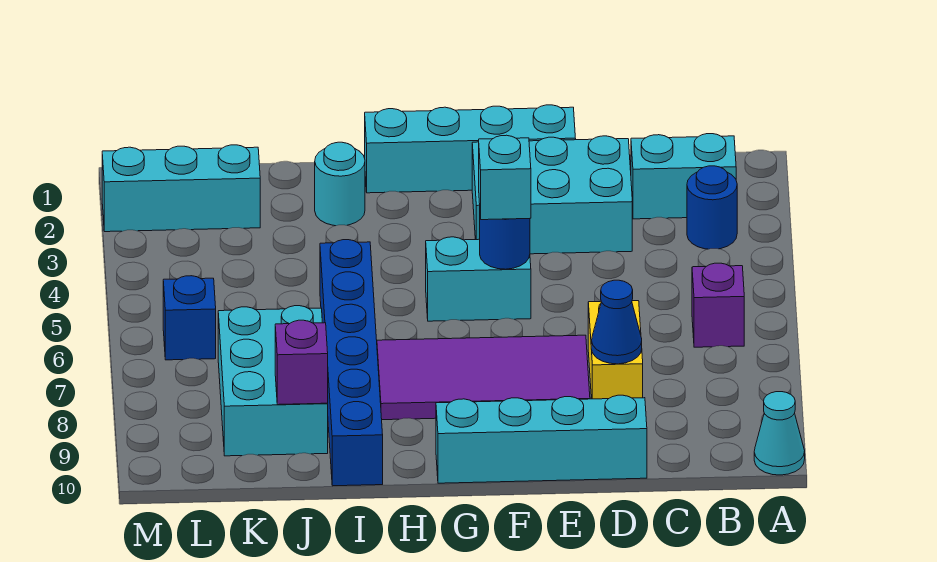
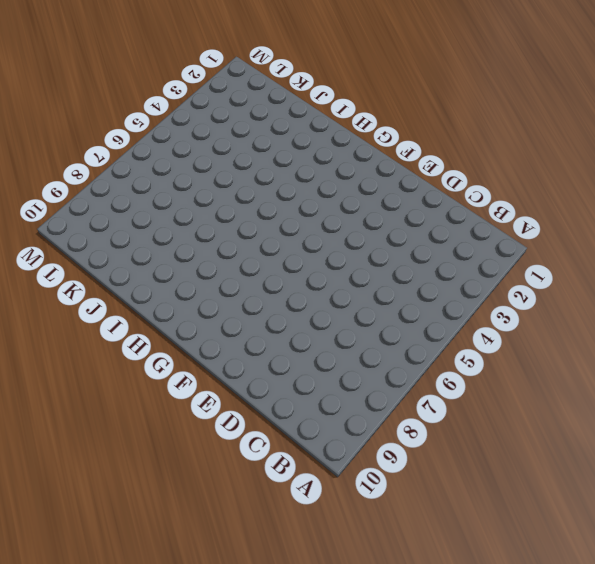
none -> cyan 1x1 cone [754,392,805,475]
none -> cyan 1x2 brick [631,134,736,219]
none -> blue 1x1 round brick [687,166,737,249]

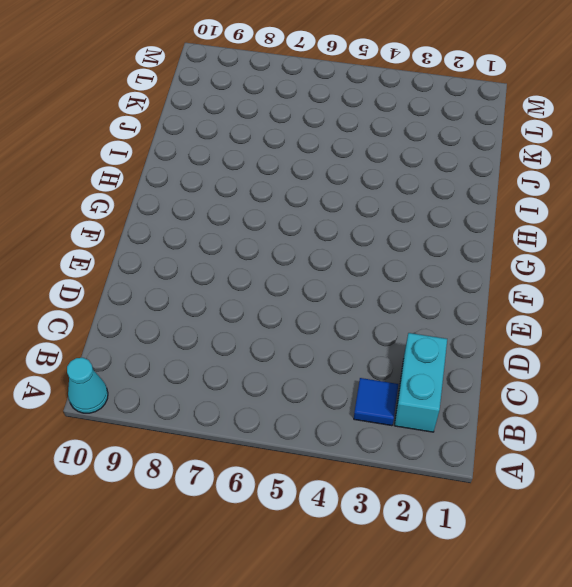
blue 1x1 tile [354,378,398,426] -> blue 1x1 round brick [687,166,737,249]
none -> purple 1x1 brick [692,263,744,347]
none -> cyan 2x3 brick [472,136,632,254]
none -> yellow 1x2 brick [588,301,643,399]

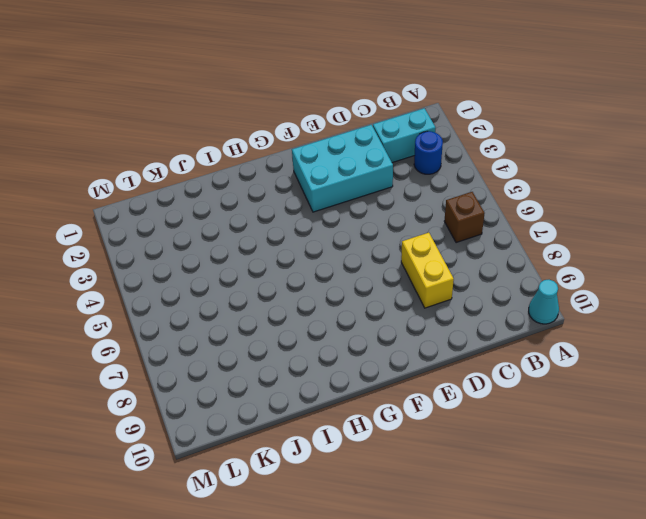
brown 1x1 brick [444,192,485,243] -> purple 1x1 brick [692,263,744,347]
none -> cyan 1x4 brick [436,395,647,483]
none -> cyan 1x4 brick [365,105,576,193]
none -> purple 2x4 tile [377,335,590,420]

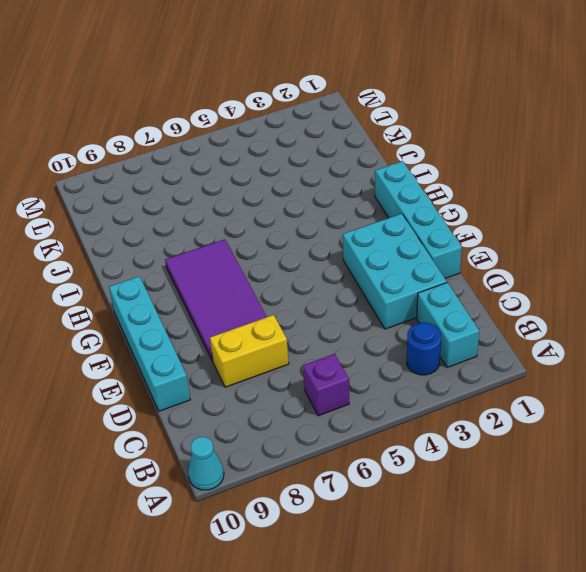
none -> cyan 1x2 brick [426,237,531,321]
none -> cyan 1x1 round brick [315,142,365,226]
none -> blue 1x6 brick [320,240,383,486]

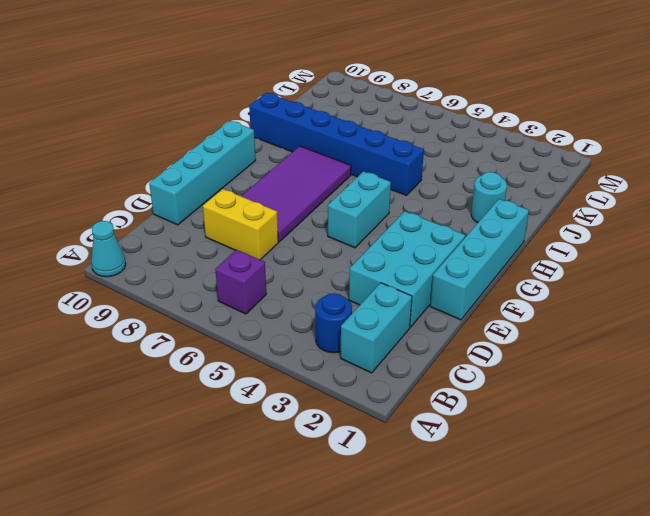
none -> cyan 2x3 brick [218,306,328,456]
none -> cyan 1x3 brick [102,145,260,232]
none -> blue 1x1 brick [163,276,216,360]

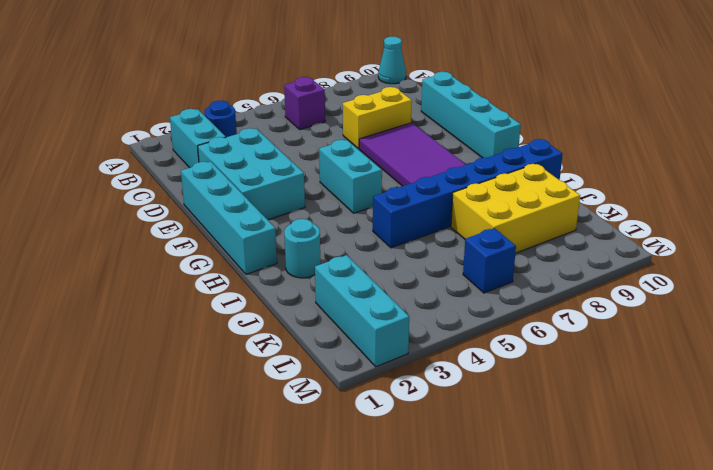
yellow 2x3 brick [451,164,580,253] -> cyan 2x3 brick [218,306,328,456]
none -> blue 1x1 cone [591,280,642,364]
none -> blue 1x1 round brick [480,219,530,269]
none -> purple 1x1 brick [275,320,328,405]

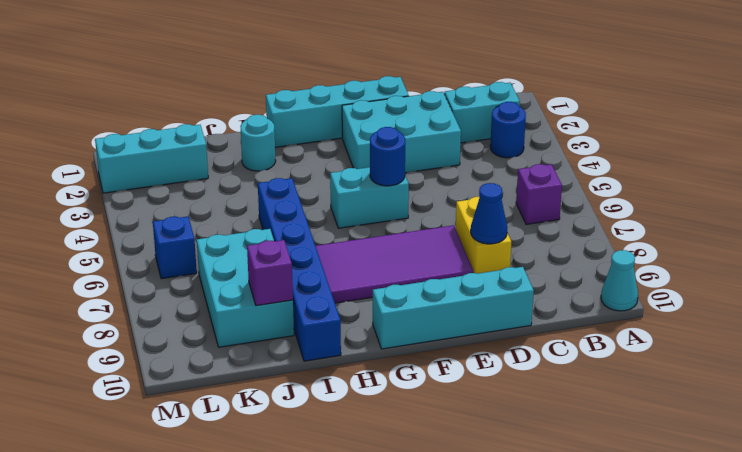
none -> cyan 1x1 brick [479,135,531,220]

